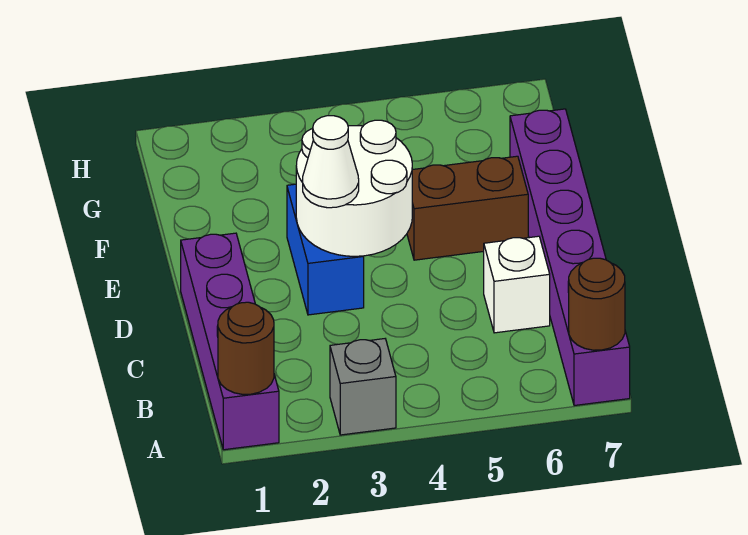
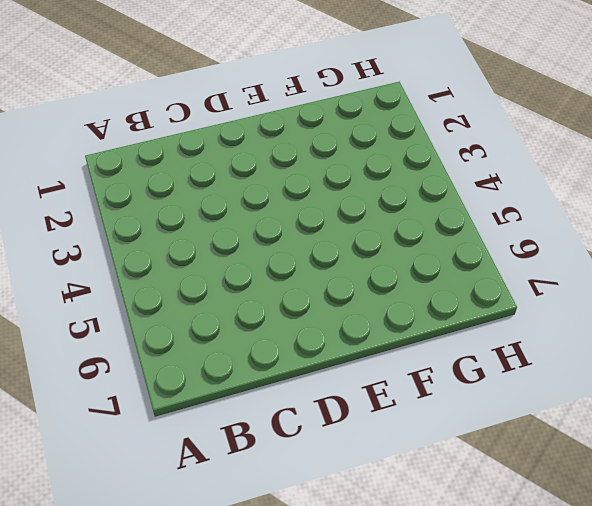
none -> purple 1x4 brick [181,233,279,450]
none -> grey 1x1 brick [330,339,396,435]

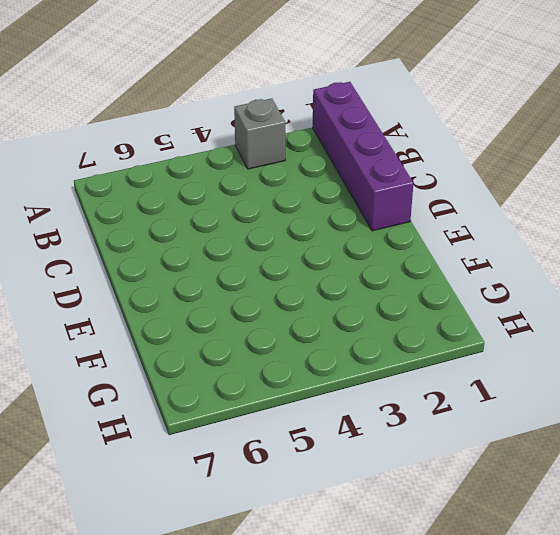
none -> purple 1x6 brick [510,109,630,406]
none -> white 1x1 brick [484,236,550,333]

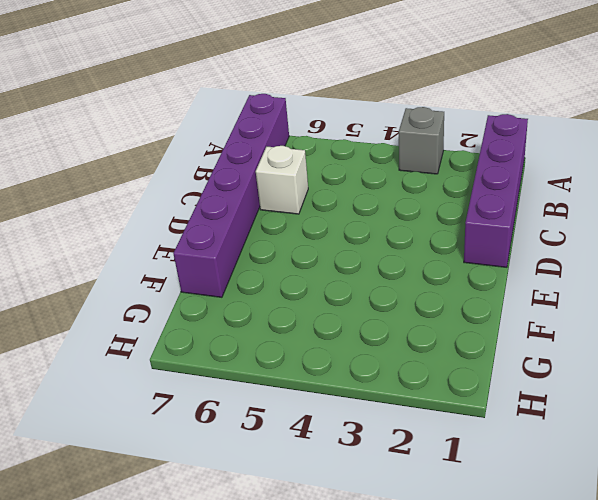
none -> blue 1x2 brick [287,184,364,315]
none -> brown 1x2 brick [407,156,528,260]

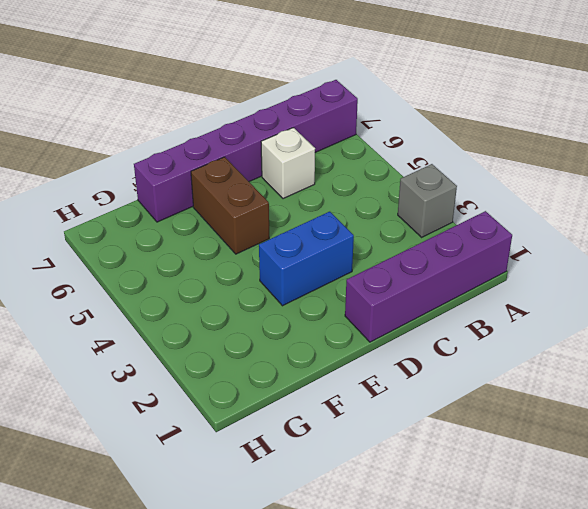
none -> brown 1x1 round brick [218,302,274,394]
none -> brown 1x1 round brick [568,258,625,350]

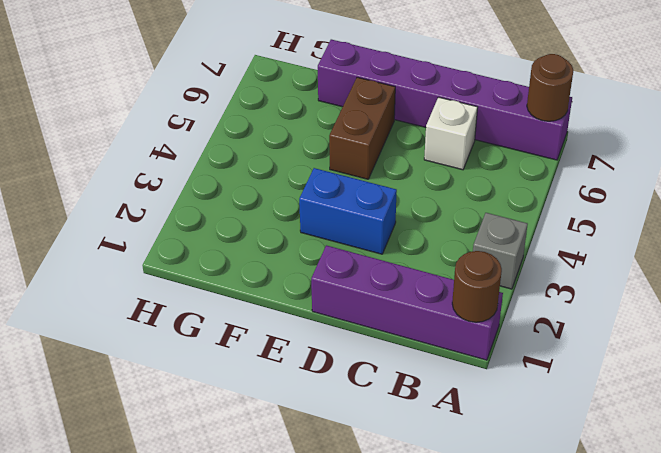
none -> white 2x2 round brick [296,120,412,256]
none -> white 1x1 cone [303,116,359,208]

